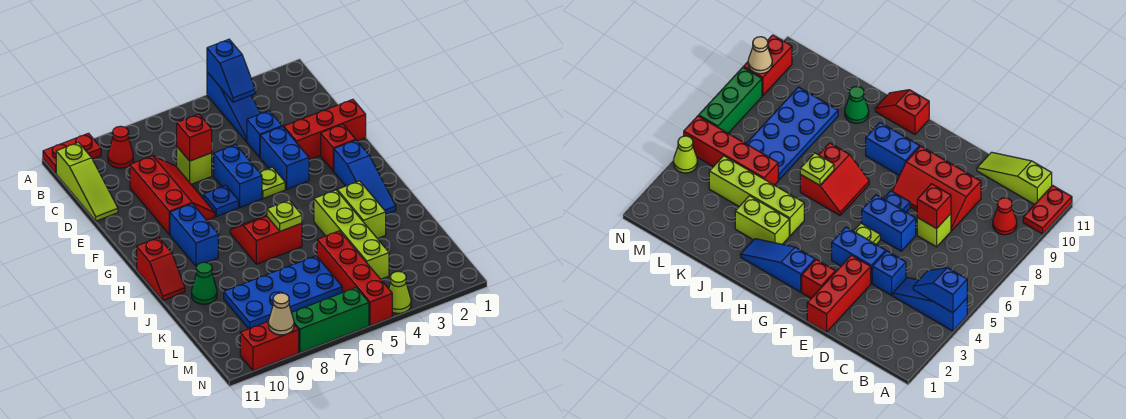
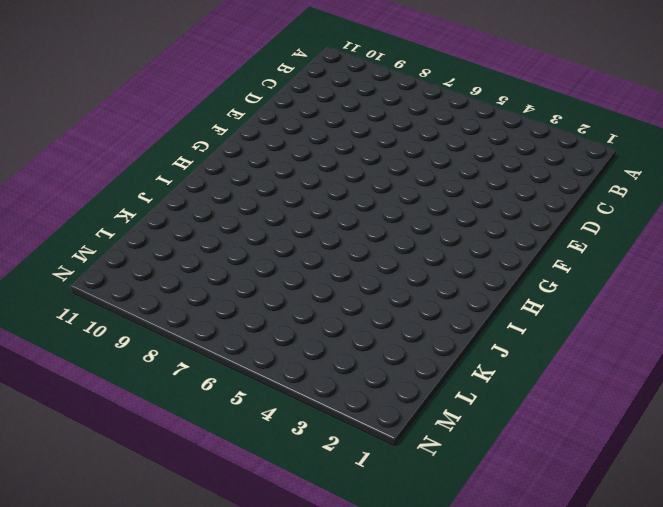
none -> blue 1x3 slope [207,72,260,142]
none -> red 1x2 plate [43,133,101,173]
none -> red 1x1 cone [108,126,133,168]

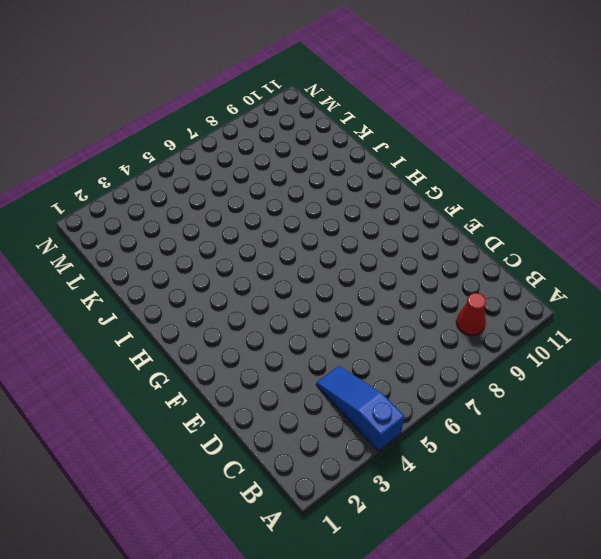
none -> red 1x2 plate [43,133,101,173]
none -> lime 1x3 slope [56,142,118,221]
none -> blue 1x1 brick [247,111,282,157]

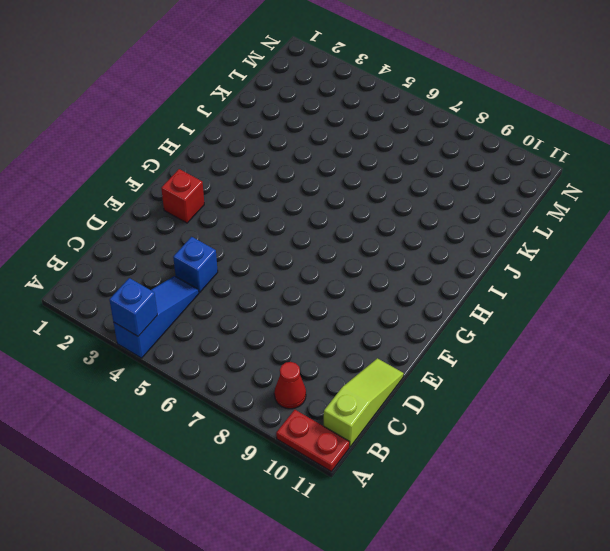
blue 1x1 brick [109,278,157,336] -> blue 1x2 slope [207,39,255,102]
none -> lime 1x1 brick [177,147,212,184]
none -> red 2x3 slope [130,156,215,235]
none -> red 1x3 brick [284,99,366,160]

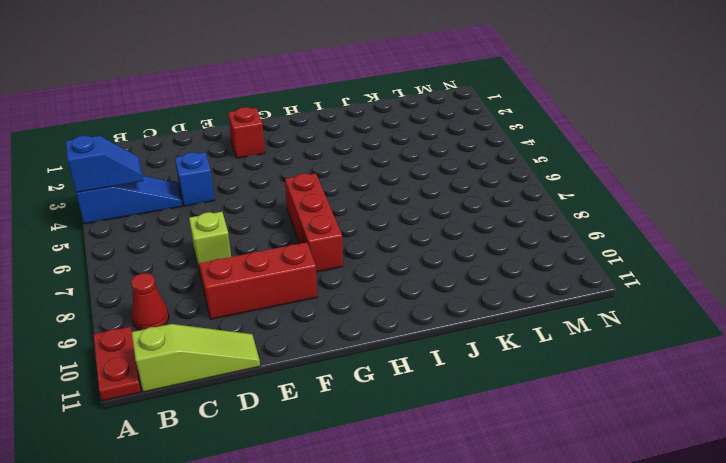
red 1x3 brick [285,173,343,272] -> red 1x3 brick moved to [284,99,366,160]
none -> blue 1x2 brick [260,127,309,189]
none -> blue 1x2 brick [214,145,262,207]
none -> lime 1x1 plate [259,167,285,199]

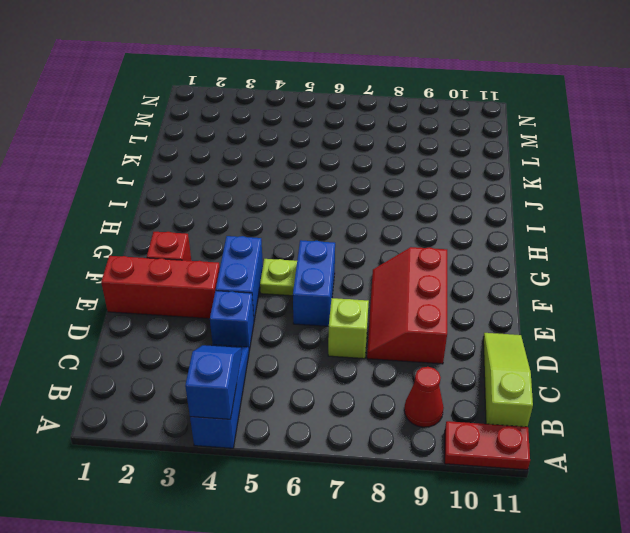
none -> blue 1x1 plate [204,185,239,217]
none -> blue 1x3 slope [334,140,396,214]
none -> blue 1x2 brick [170,204,218,267]

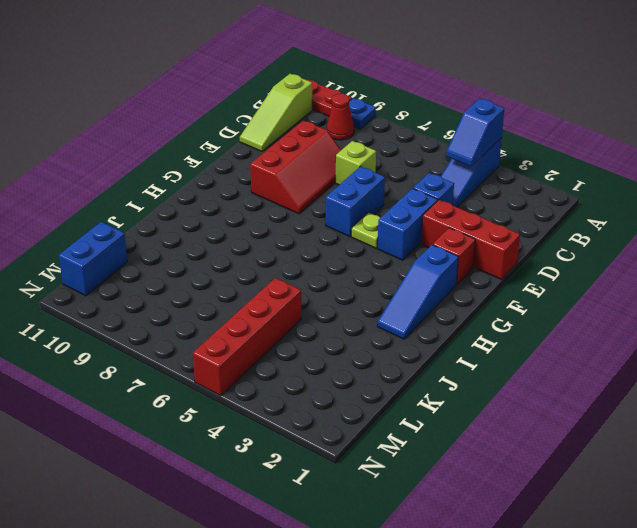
blue 1x1 plate [349,98,376,129] -> blue 1x1 plate moved to [204,185,239,217]
blue 1x2 brick [59,222,127,296] -> blue 1x2 brick moved to [170,204,218,267]
none -> red 2x2 slope [230,215,302,264]
none -> red 1x2 slope [137,238,185,300]
none -> lime 1x2 brick [337,181,386,239]

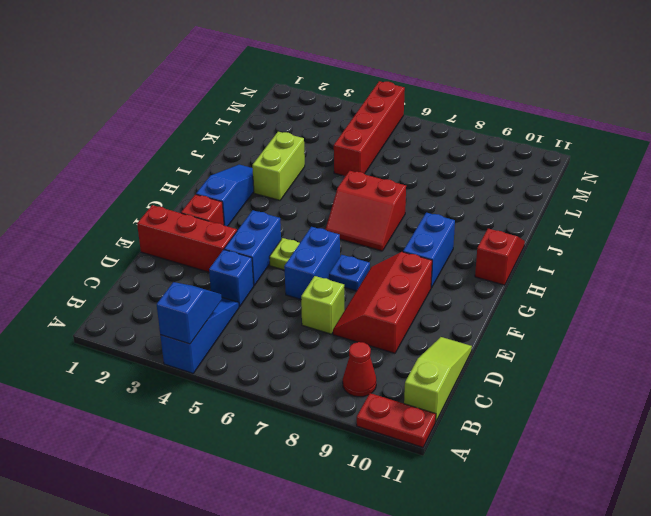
none -> lime 1x4 brick [314,190,389,279]
none -> green 1x1 cone [192,262,217,304]
none -> blue 2x4 plate [224,256,342,329]

